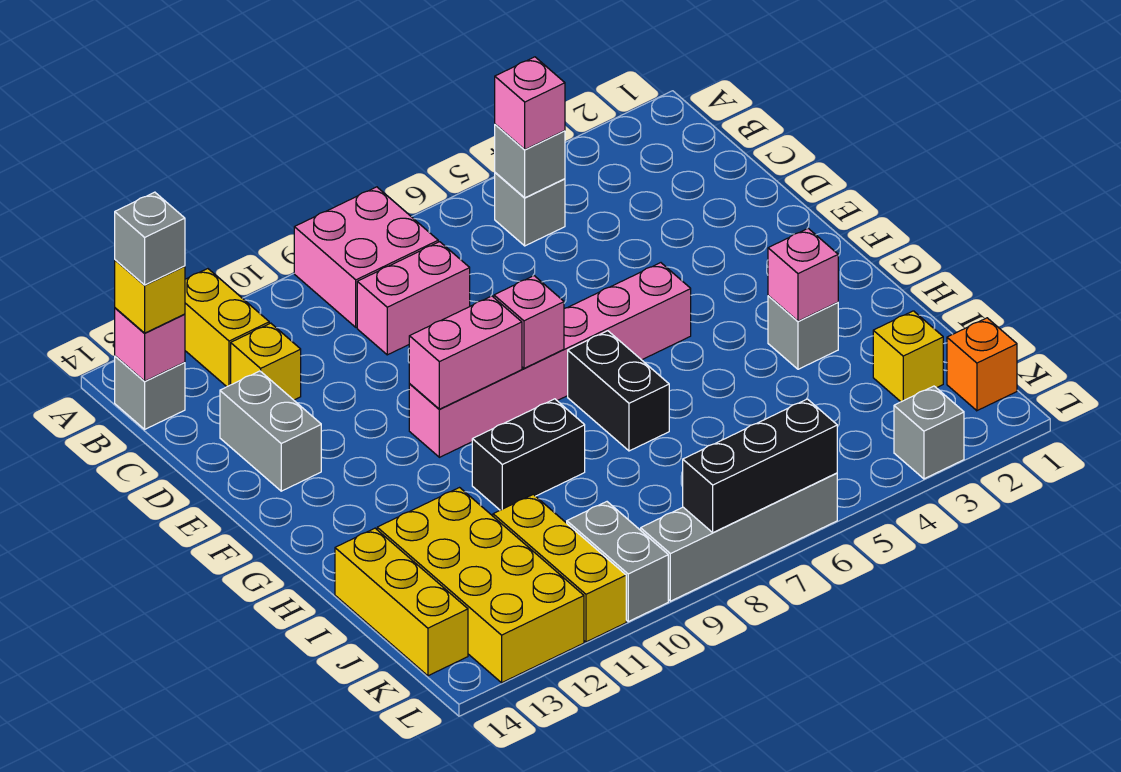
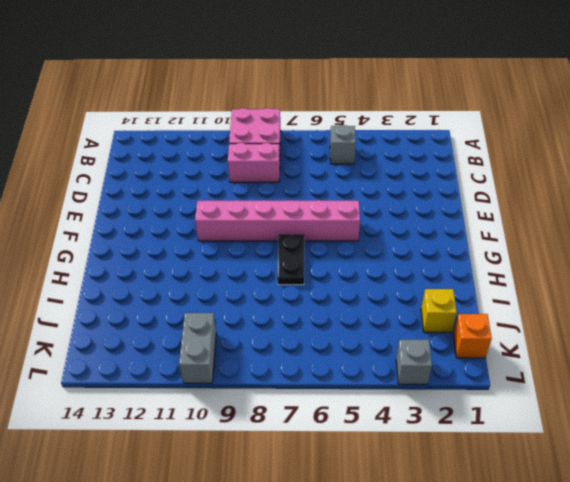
black 1x2 plate [277,235,304,285] -> black 1x2 brick [568,331,669,451]
none -> yellow 1x2 brick [185,269,269,387]
none -> grey 1x1 brick [115,356,185,429]
none -> yellow 1x1 brick [231,323,301,400]

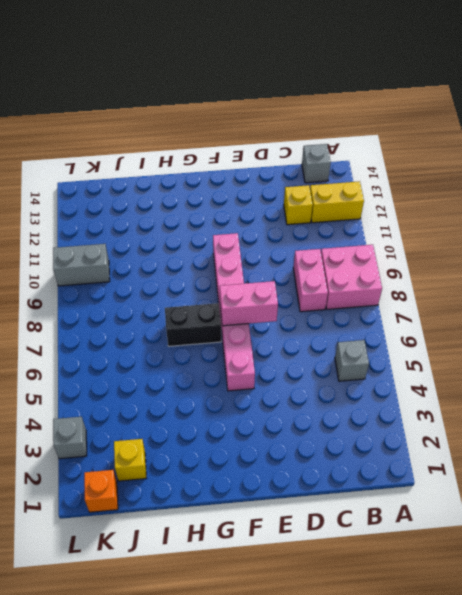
pink 1x2 brick [220,281,278,326] -> pink 1x2 brick turned to [409,296,522,409]
none -> grey 1x2 brick [220,371,321,491]
none -> grey 1x1 brick [768,296,838,369]
none -> black 1x2 brick [472,399,585,510]

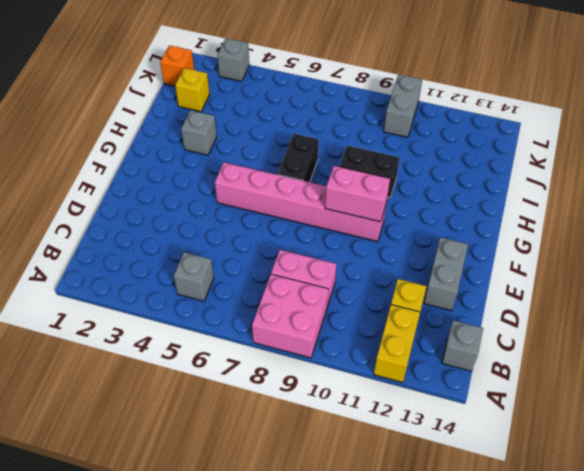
none -> yellow 2x4 brick [377,488,584,683]
none -> yellow 1x3 brick [335,528,468,676]
none -> yellow 1x3 brick [493,494,626,642]

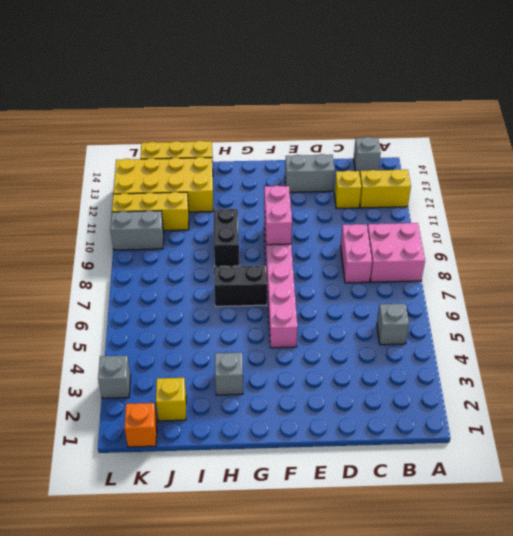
none -> grey 1x4 brick [641,473,837,601]
none -> grey 1x1 brick [495,124,565,198]
none -> pink 1x1 brick [115,308,185,381]

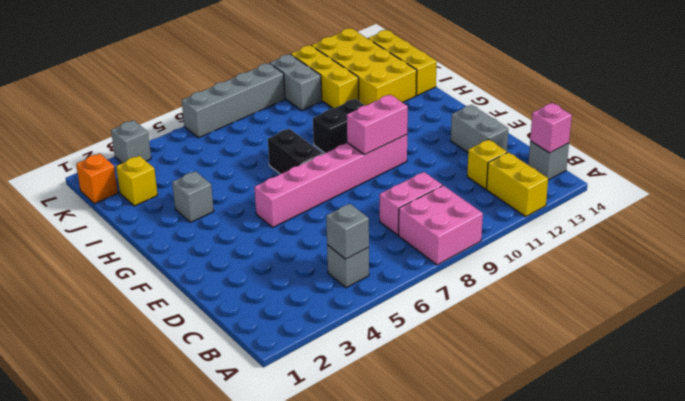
none -> pink 1x1 brick [494,276,564,368]
none -> pink 1x1 brick [768,229,838,321]
none -> black 1x3 brick [683,399,837,532]

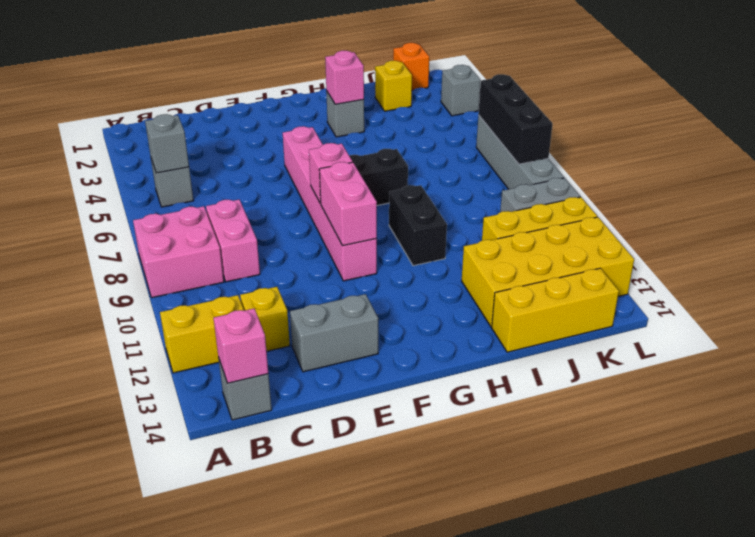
none -> pink 1x1 brick [495,57,565,150]
none -> yellow 1x1 brick [115,260,185,333]
none -> grey 1x1 brick [115,192,185,285]

